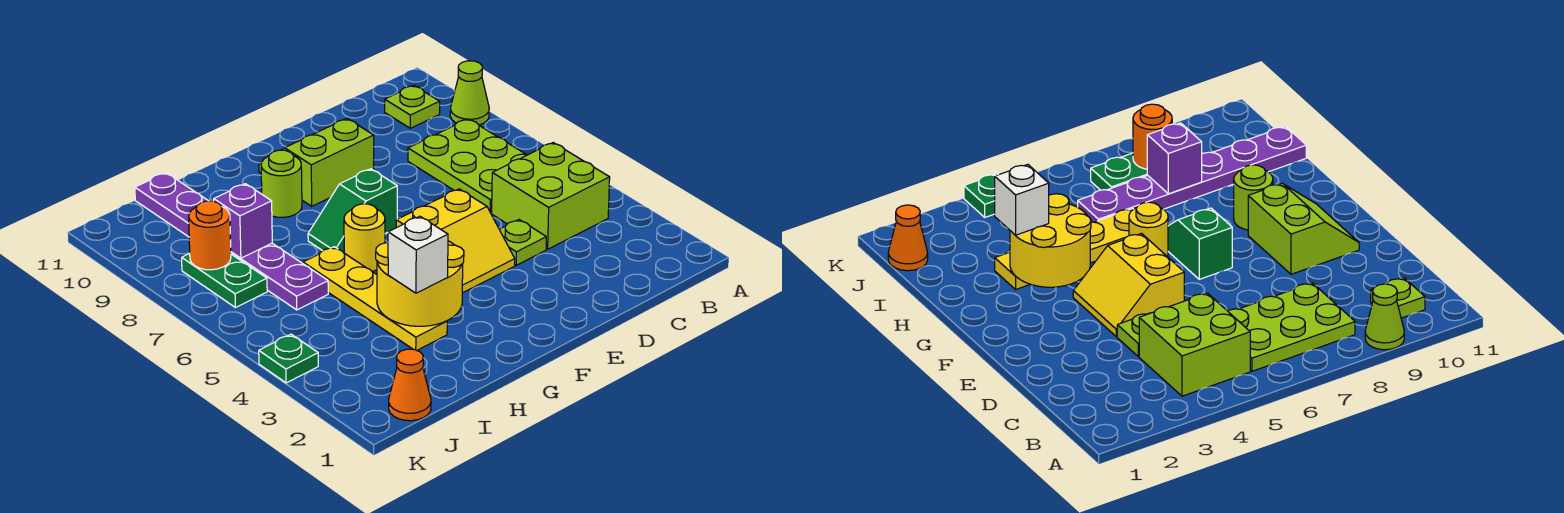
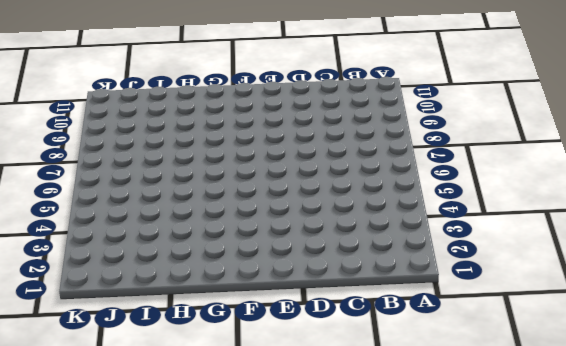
none -> lime 1x1 cone [450,61,489,125]
none -> lime 2x2 brick [492,143,610,249]
none -> lime 2x3 plate [408,119,527,213]

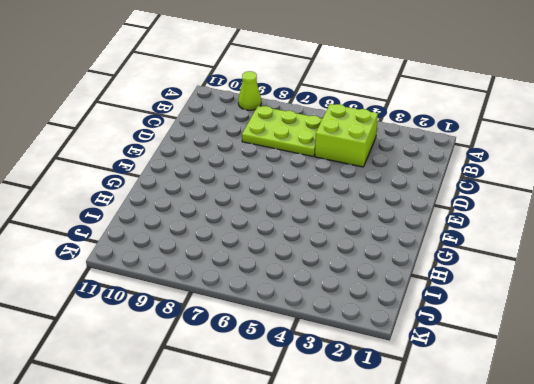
none -> lime 1x1 plate [385,86,440,128]
none -> lime 1x1 plate [499,220,546,265]
none -> yellow 2x2 slope [396,189,515,293]

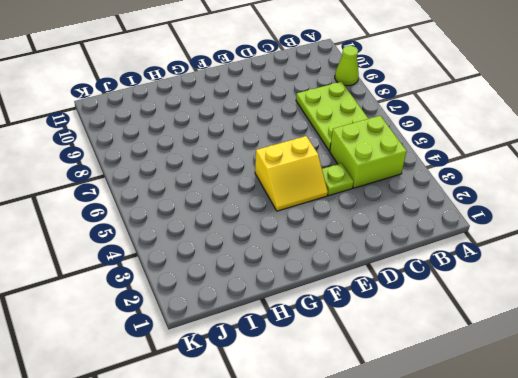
none -> lime 1x1 plate [385,86,440,128]
none -> lime 2x2 slope [259,118,374,206]
none -> green 1x2 slope [308,169,397,253]

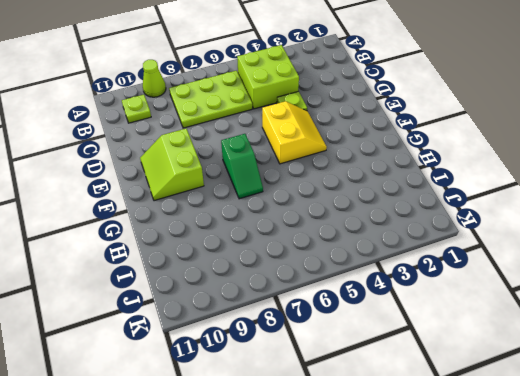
none -> yellow 1x1 round brick [344,204,385,271]
none -> lime 1x1 round brick [261,150,302,218]
none -> yellow 1x4 plate [303,247,447,350]

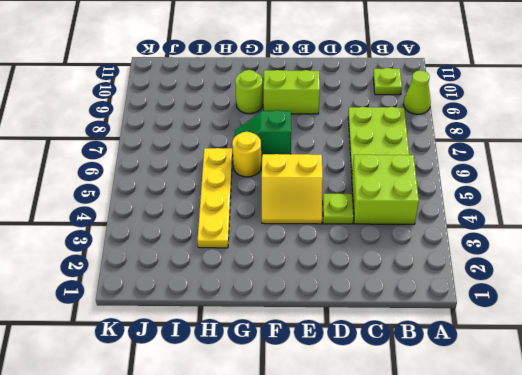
none -> purple 1x6 plate [135,173,328,310]
none -> orange 1x1 cone [389,349,431,421]
none -> green 1x2 plate [182,254,267,308]

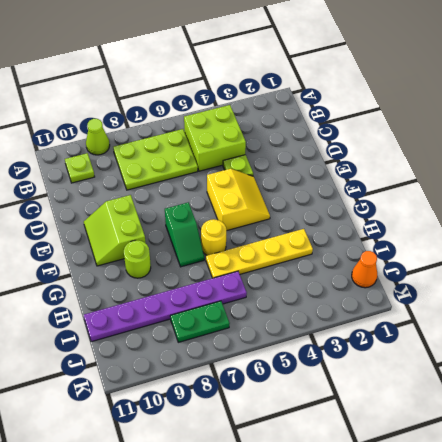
none -> green 1x1 plate [259,334,318,383]
none -> yellow 2x2 round brick [376,241,464,326]
none -> purple 1x1 brick [214,184,272,258]

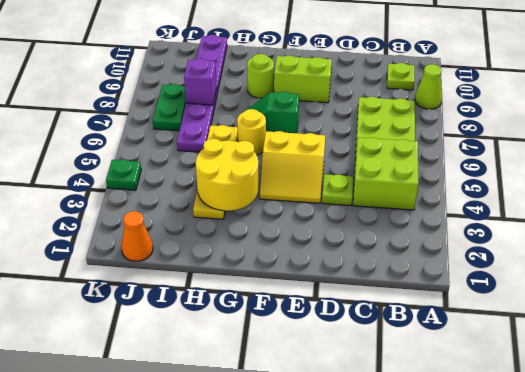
none -> orange 1x1 round brick [189,201,231,270]
none -> white 1x1 brick [388,216,448,293]

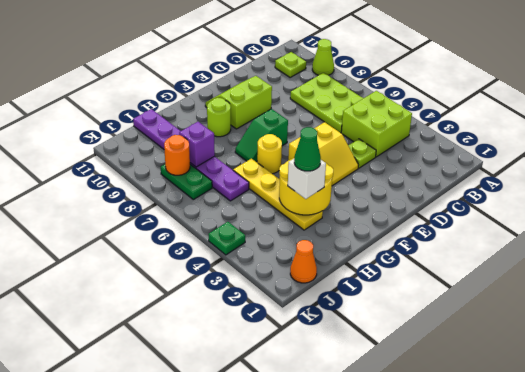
green 1x1 cone [294,127,321,171] -> none

